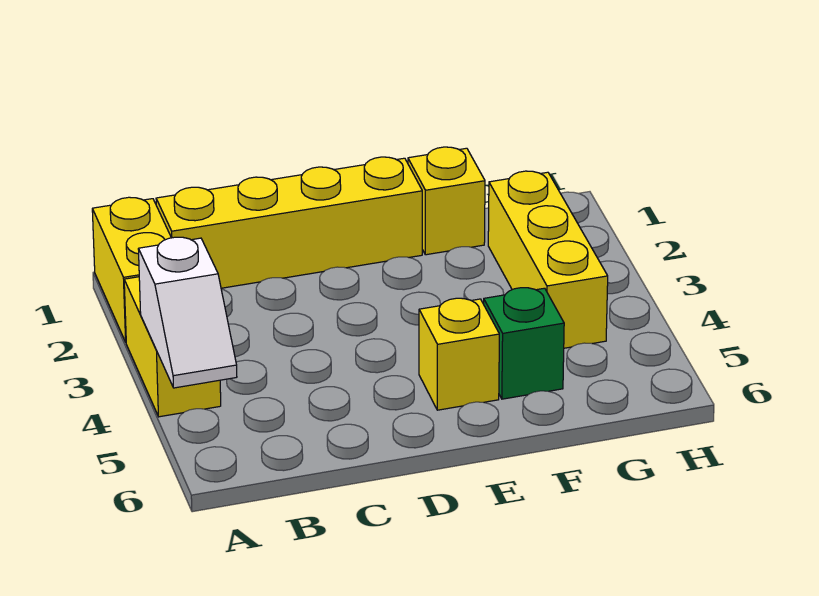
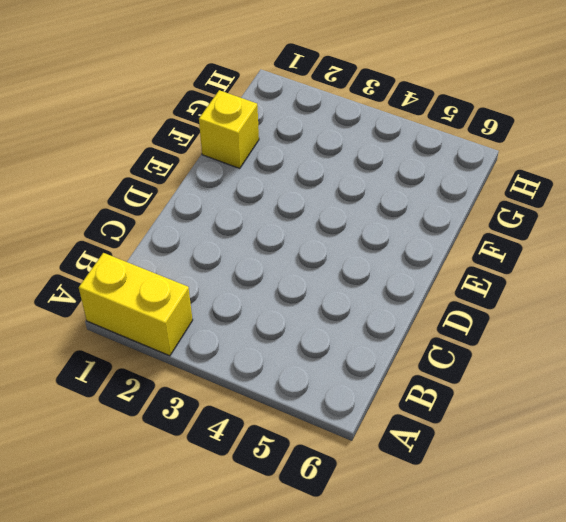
none -> yellow 1x2 brick [124,277,221,417]
none -> yellow 1x4 brick [156,157,422,288]

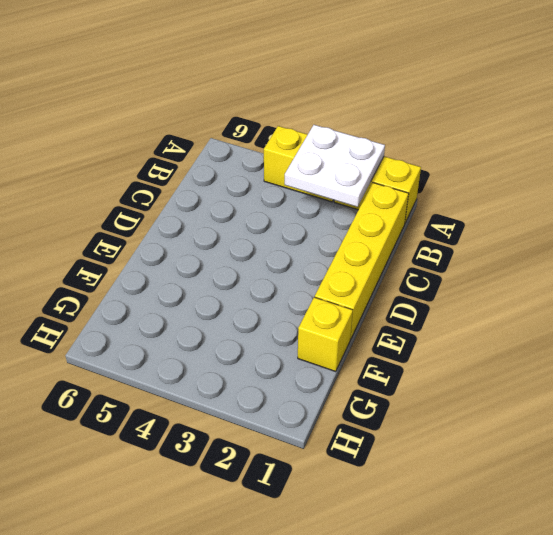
white 2x2 plate [285,125,385,207] -> none
none -> yellow 1x1 brick [419,298,499,410]
none -> green 1x1 brick [484,288,564,399]

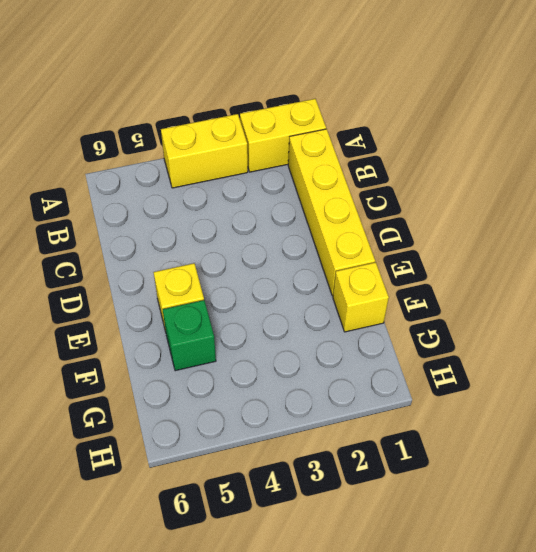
none -> yellow 1x3 brick [488,171,608,348]
none -> white 1x2 slope [138,237,237,388]

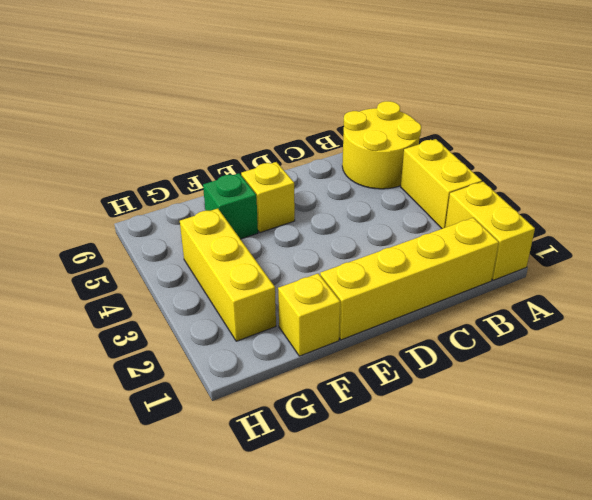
yellow 2x2 round brick [342,101,421,189] -> none
none -> white 1x2 slope [138,237,237,388]

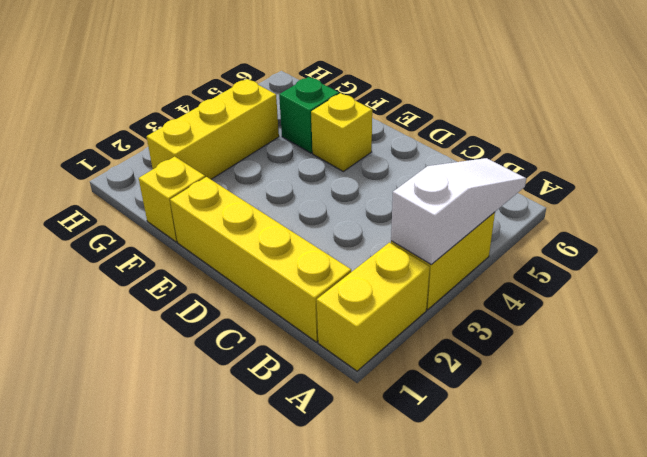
white 1x3 slope [391,158,526,265] -> white 1x2 slope [138,237,237,388]

